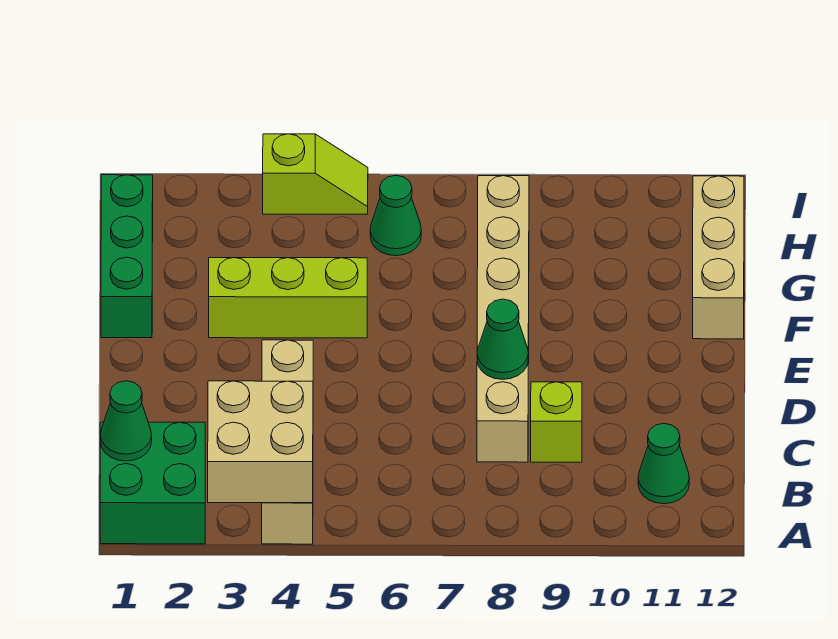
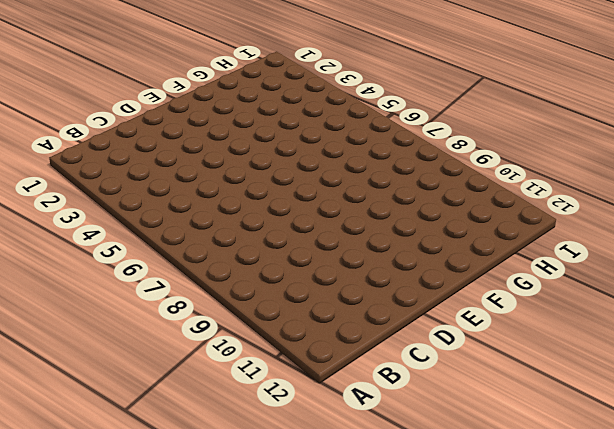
none -> green 2x2 brick [100,422,205,544]
none -> tan 1x4 brick [262,340,313,544]
none -> green 1x1 cone [638,423,689,504]

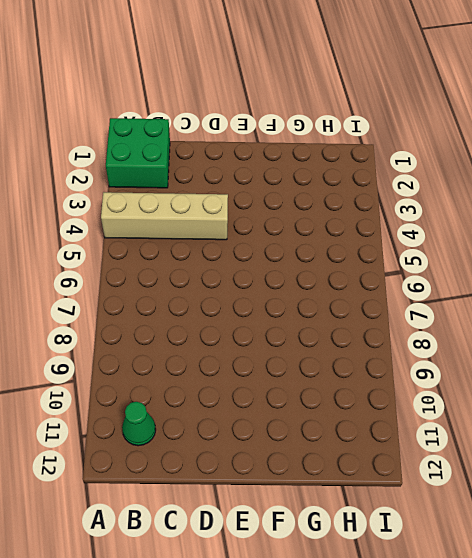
none -> tan 1x6 brick [477,176,529,462]
none -> lime 1x1 brick [531,382,582,462]
none -> green 1x3 brick [101,175,153,338]

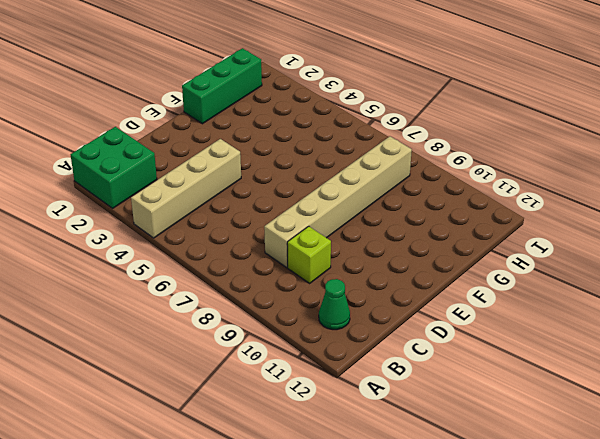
none -> lime 1x3 brick [209,258,367,338]
none -> tan 1x3 brick [693,176,744,339]
none -> green 1x1 cone [370,175,421,256]

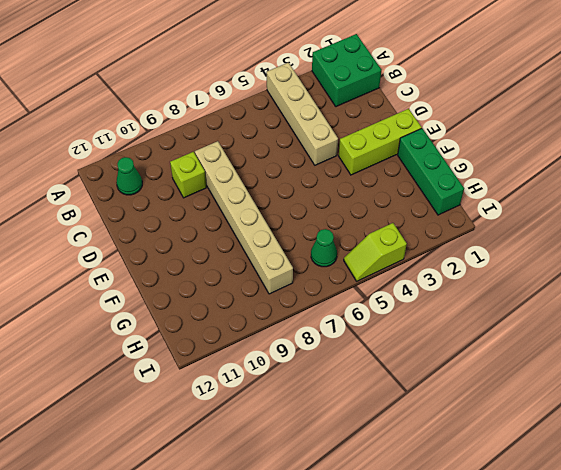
lime 1x3 brick [339,109,422,175] -> lime 1x3 brick moved to [209,258,367,338]
none -> tan 1x3 brick [693,176,744,339]
none -> tan 2x2 brick [208,381,313,503]
none -> green 1x1 cone [100,381,152,461]

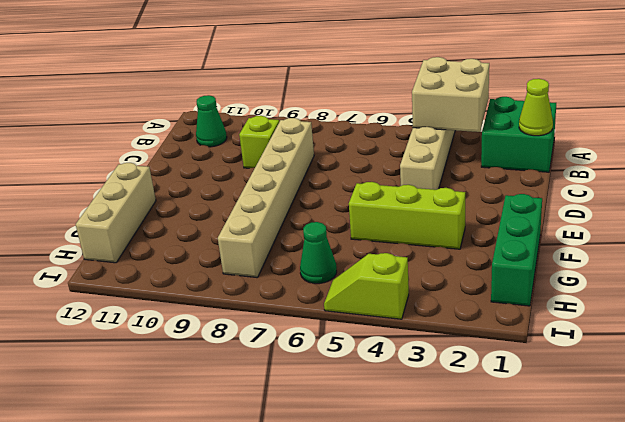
lime 1x1 cone [519,79,553,136] -> green 1x1 cone [100,381,152,461]
none -> green 1x1 cone [477,299,528,379]

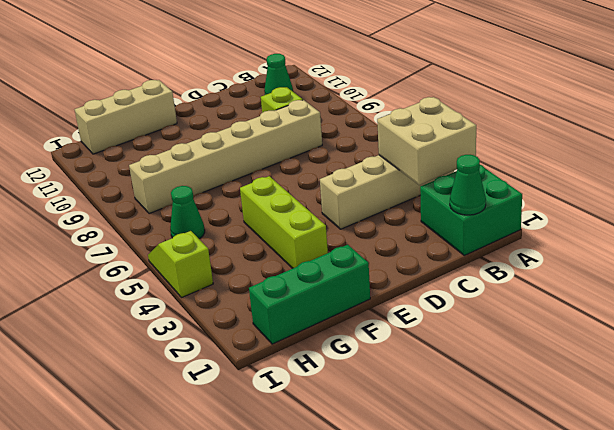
none -> green 1x1 cone [477,299,528,379]

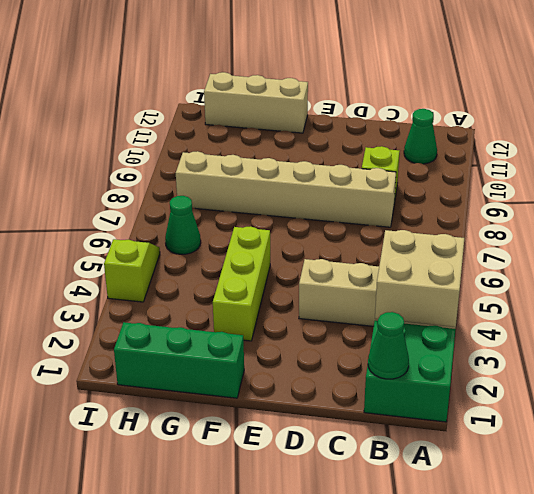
none -> green 1x1 cone [477,299,528,379]

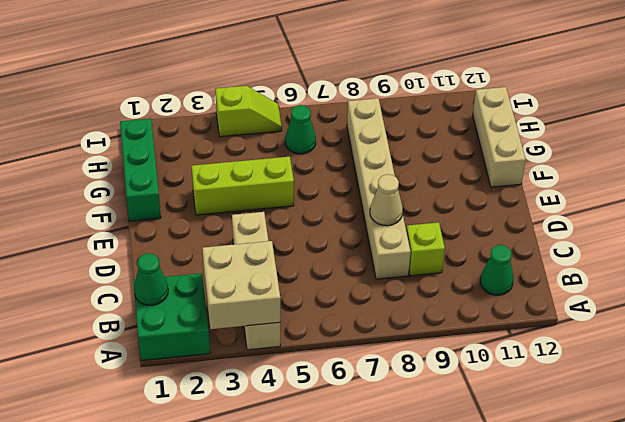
tan 1x1 cone [370,174,403,226] -> green 1x1 cone [477,299,528,379]

